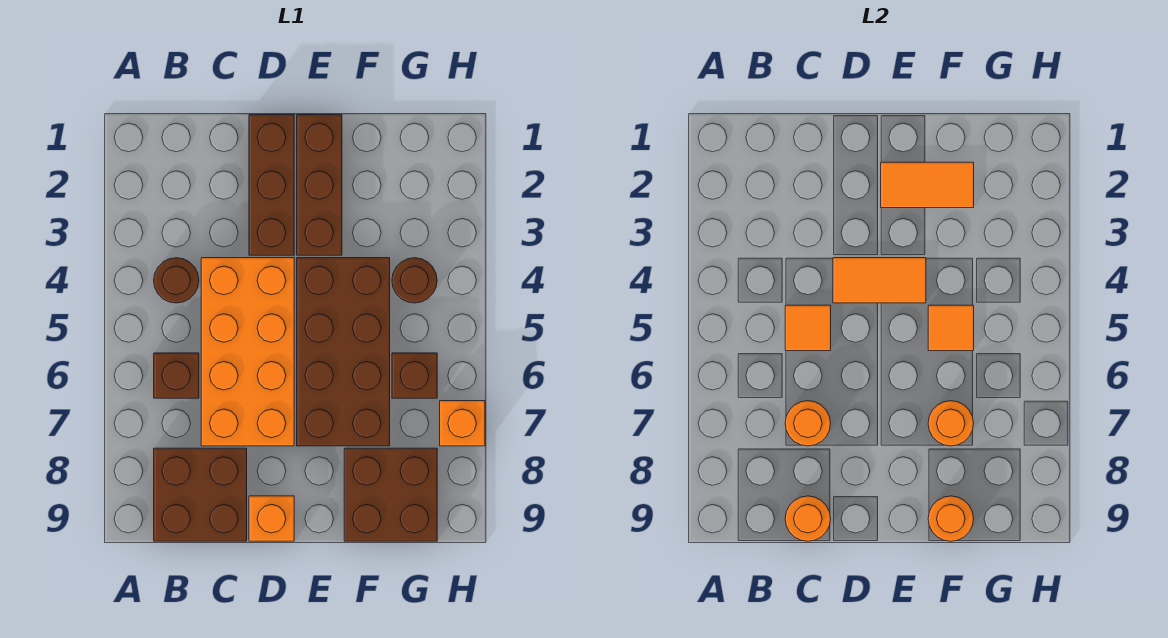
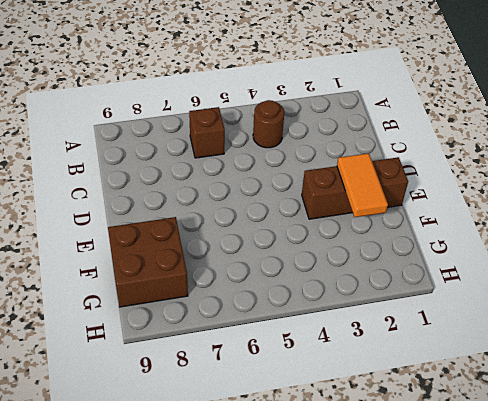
none -> brown 2x2 brick [154,448,247,541]
none -> orange 2x4 brick [201,258,294,446]
none -> brown 1x3 brick [249,115,294,255]

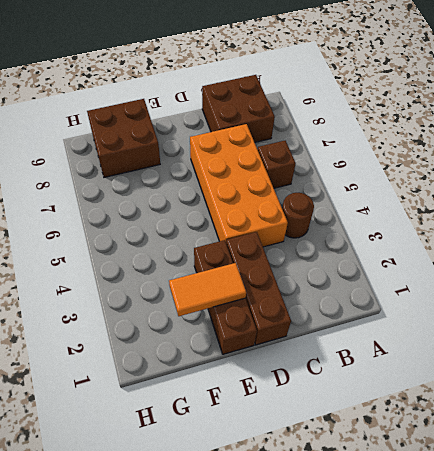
none -> orange 1x1 brick [249,496,294,541]
none -> brown 2x4 brick [297,258,390,446]
none -> brown 1x1 round brick [392,258,437,303]

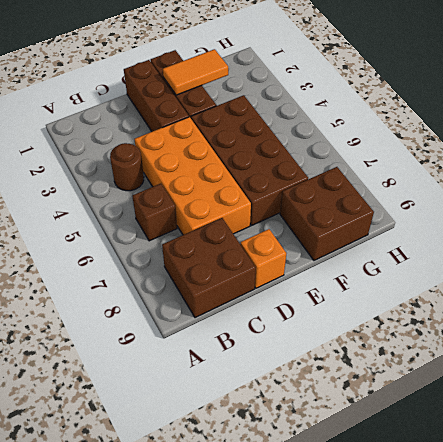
none -> brown 1x1 round brick [392,258,437,303]
none -> brown 1x1 brick [392,353,437,398]
none -> orange 1x1 brick [440,401,485,446]

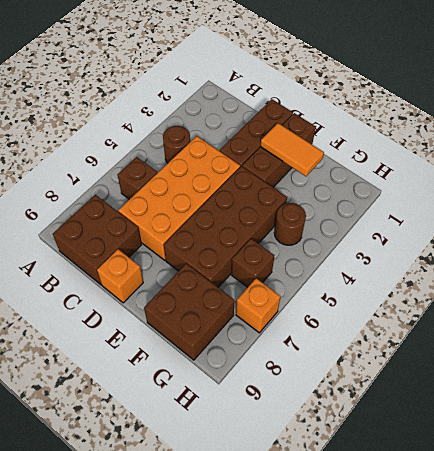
none -> orange 1x1 tile [785,305,831,351]
none -> orange 1x1 round brick [785,401,831,446]
none -> orange 1x1 round brick [785,496,831,541]

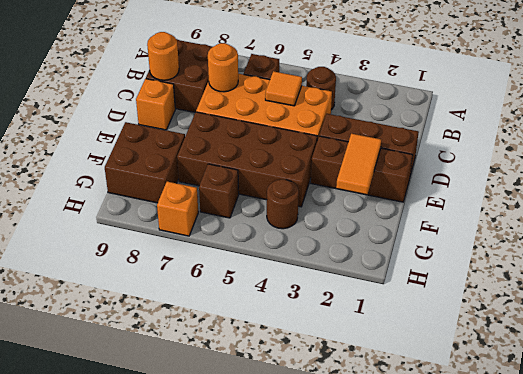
none -> orange 1x2 tile [833,258,926,303]
none -> orange 1x1 tile [928,305,974,351]
none -> orange 1x1 round brick [928,401,974,446]

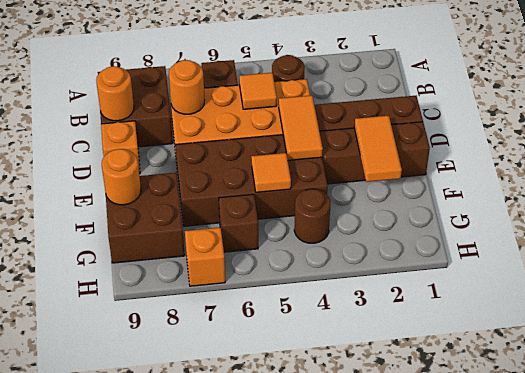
none -> orange 1x1 round brick [928,401,974,446]

